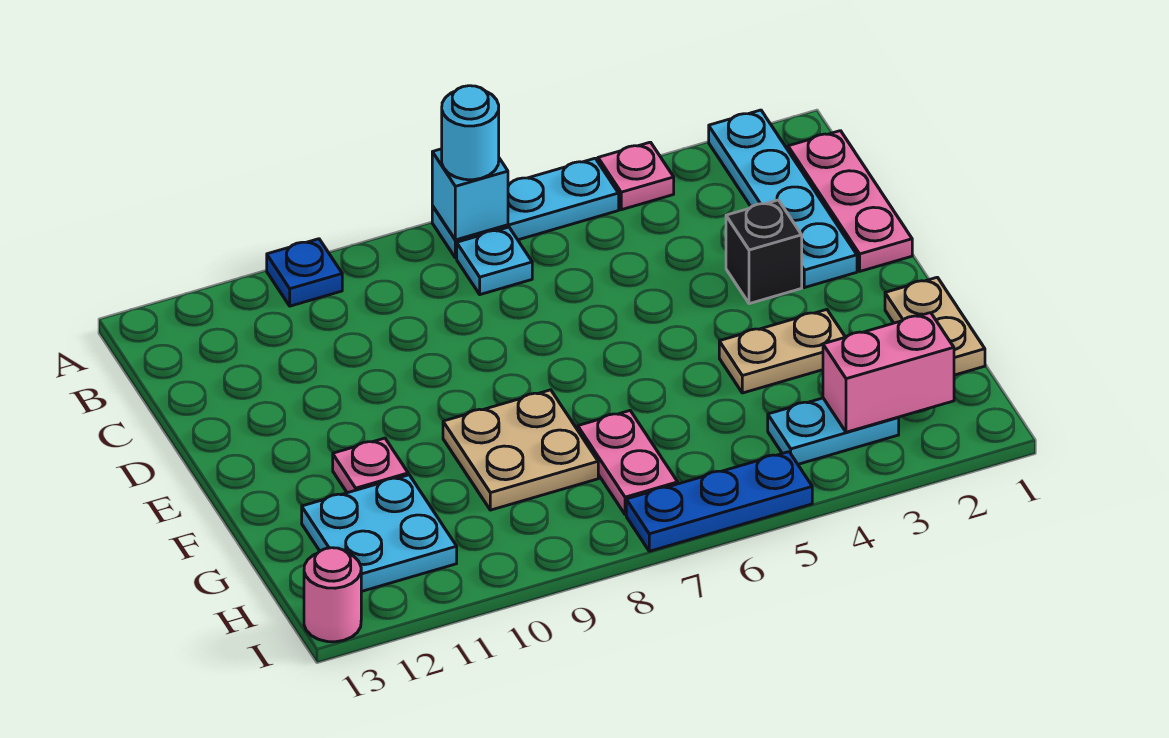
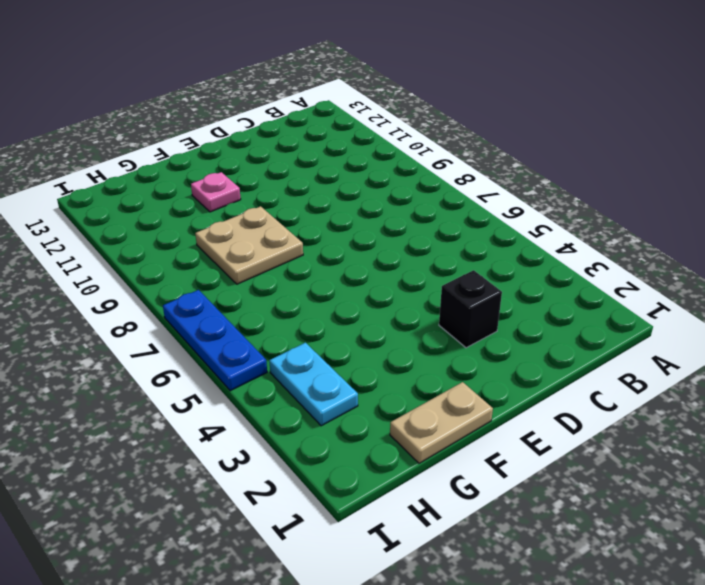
none -> cyan 1x4 plate [709,110,857,288]
none -> pink 1x1 plate [598,142,674,210]
none -> cyan 1x3 plate [432,158,619,258]

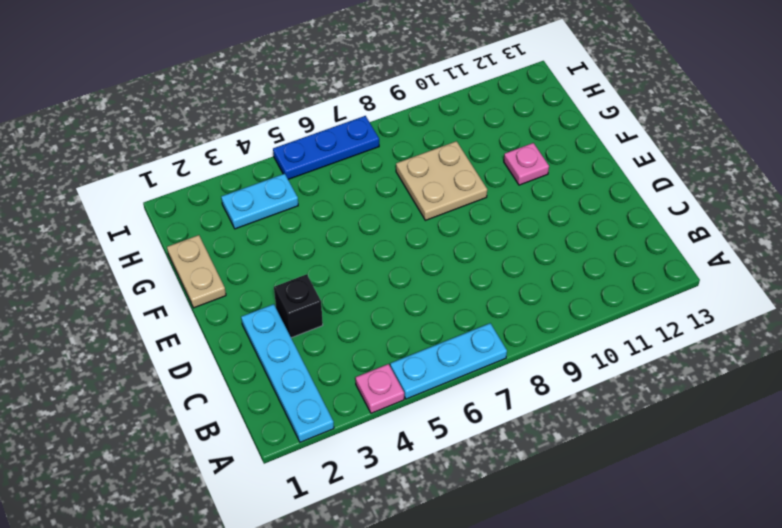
none -> blue 1x1 plate [267,239,342,306]
none -> pink 1x3 plate [788,131,912,271]
none -> cyan 1x1 plate [457,227,532,295]

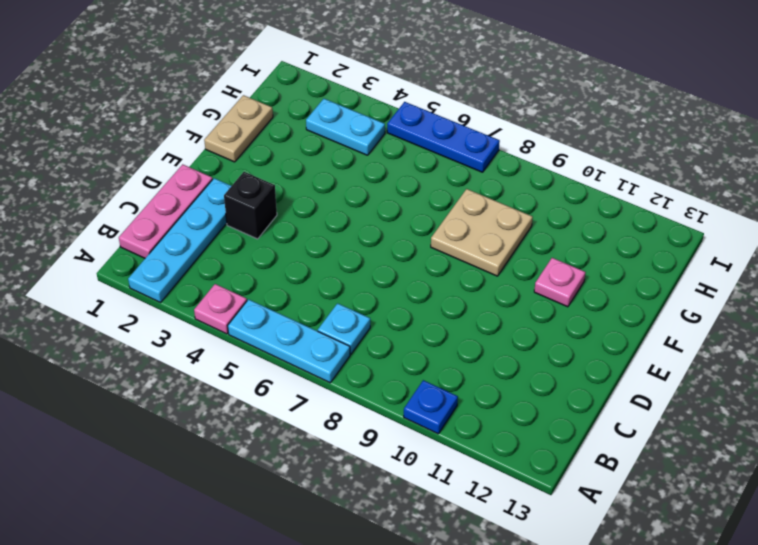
none -> tan 1x2 plate [719,310,845,393]
none -> pink 1x2 plate [578,411,678,515]
none -> cyan 2x2 plate [302,475,457,592]

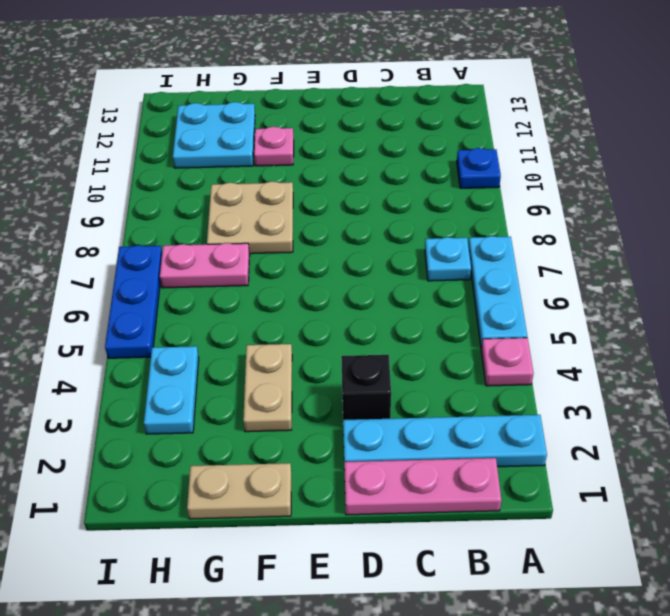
none -> pink 1x1 round brick [304,548,361,642]
none -> cyan 1x1 brick [432,149,508,240]
none -> pink 1x2 brick [823,313,954,432]

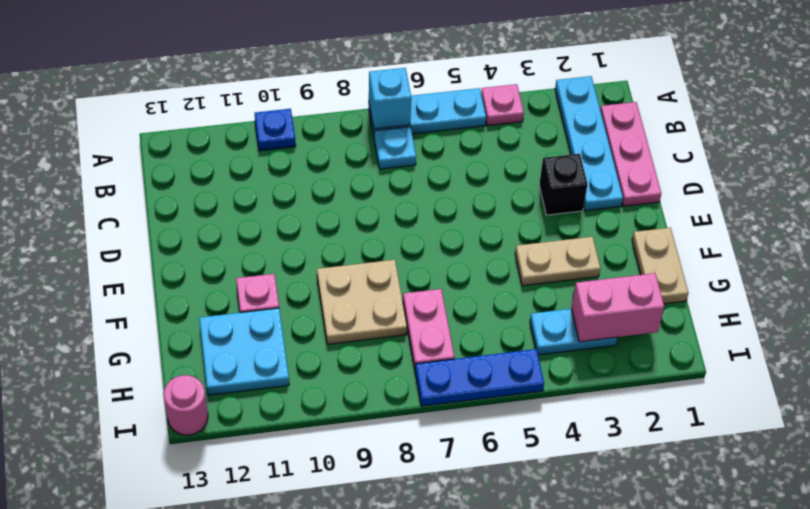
none -> cyan 1x1 round brick [442,86,499,180]

